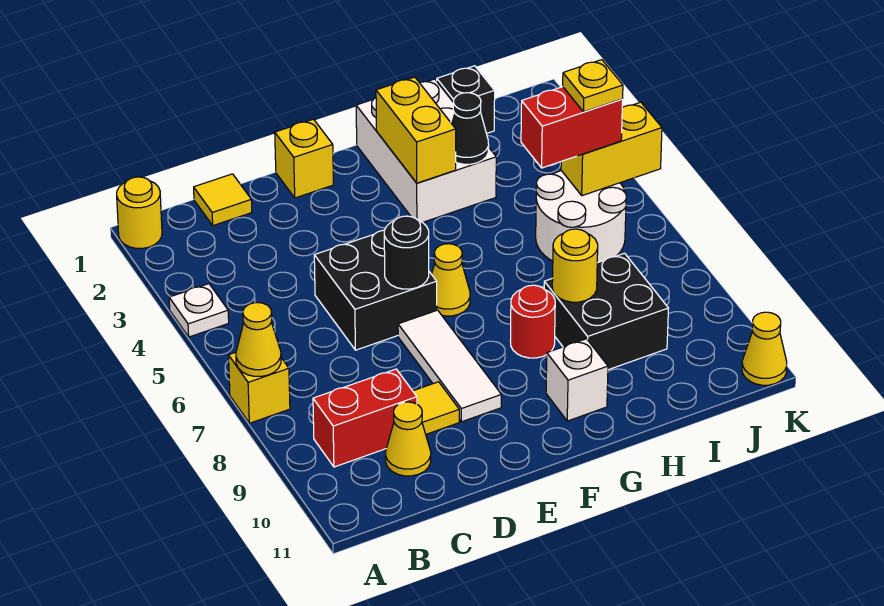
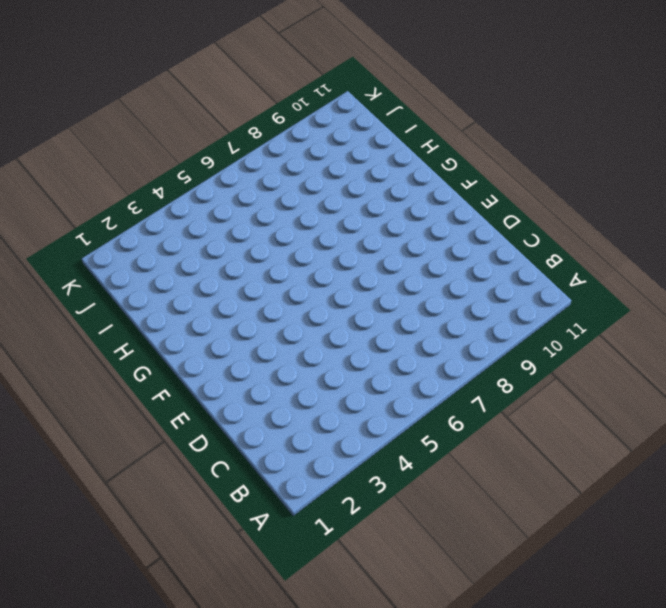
none -> yellow 1x1 round brick [117,177,162,248]
none -> white 1x1 plate [169,284,229,337]
none -> yellow 1x1 brick [229,352,290,423]

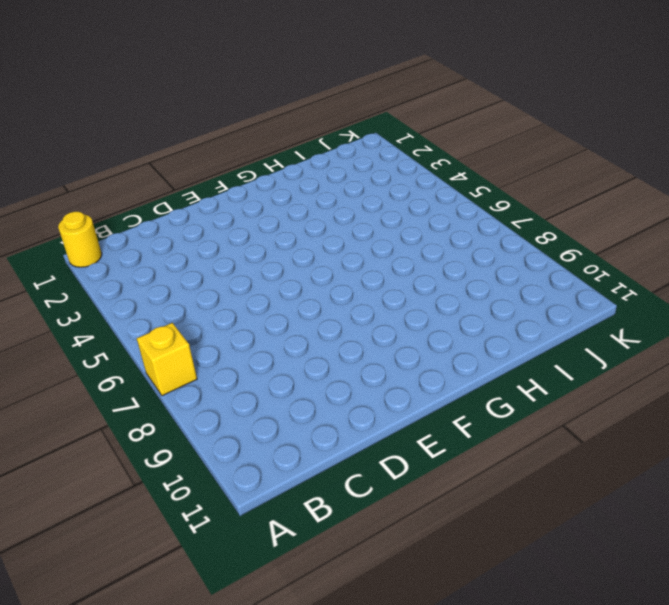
none -> white 1x1 plate [169,284,229,337]
none -> red 1x2 brick [313,369,417,467]
none -> yellow 1x1 tile [194,174,252,226]

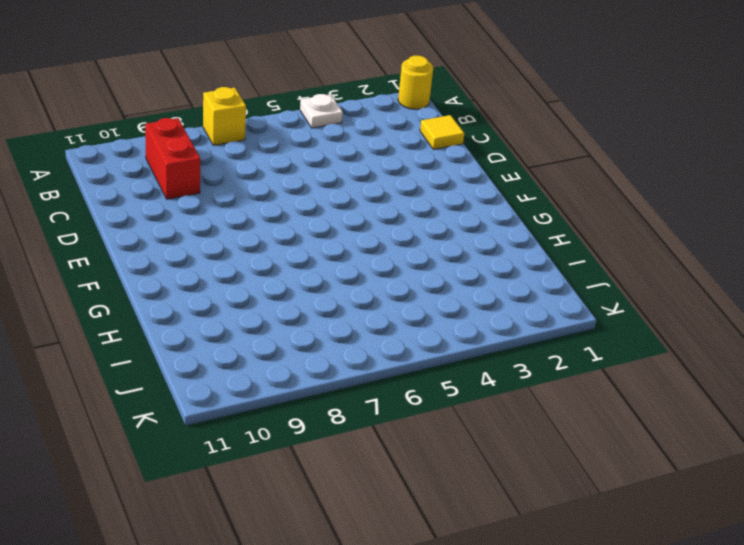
none -> yellow 1x1 cone [386,402,431,476]
none -> black 2x2 brick [314,230,437,350]
none -> yellow 1x1 tile [413,382,459,434]

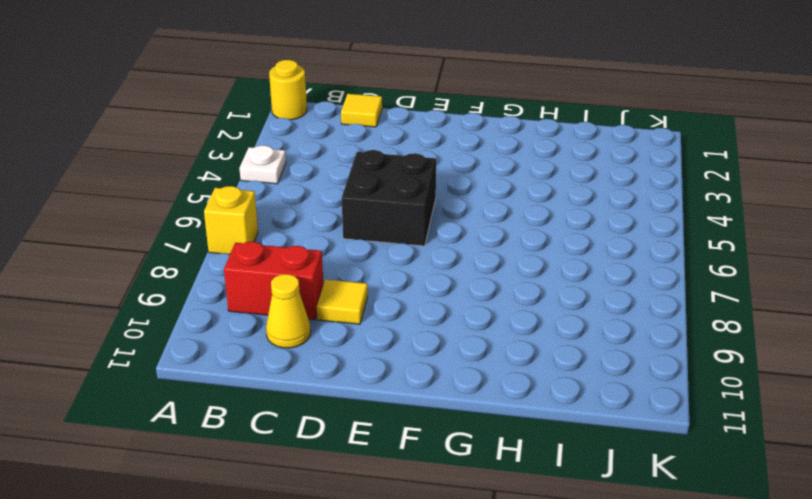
none -> yellow 1x1 brick [275,119,333,198]
none -> white 1x3 tile [398,310,501,422]
none -> yellow 1x1 cone [432,244,470,316]

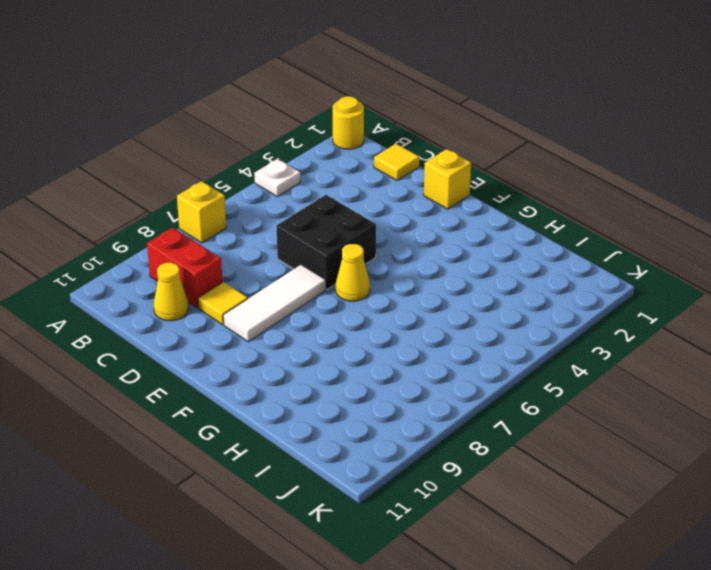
none -> white 2x3 brick [356,79,496,223]
none -> red 1x1 round brick [510,285,555,358]
none -> white 1x1 brick [546,339,608,421]

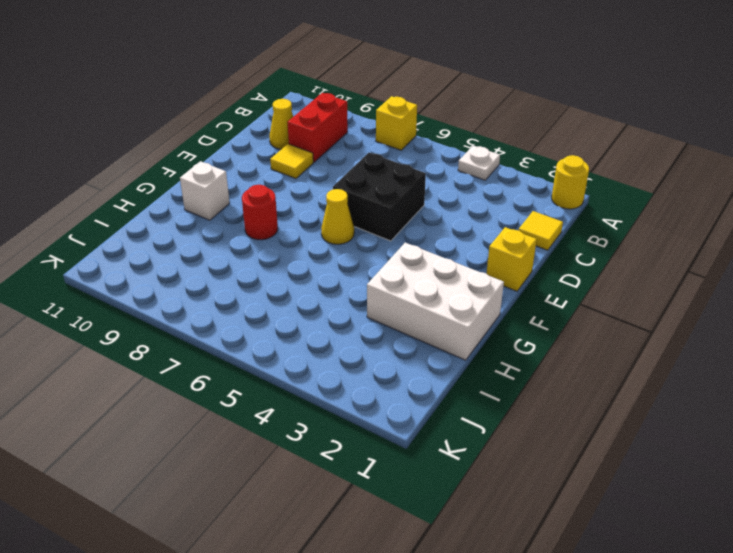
none -> white 1x3 tile [398,310,501,422]
none -> black 2x2 brick [544,253,668,370]
none -> black 1x1 brick [437,66,495,134]

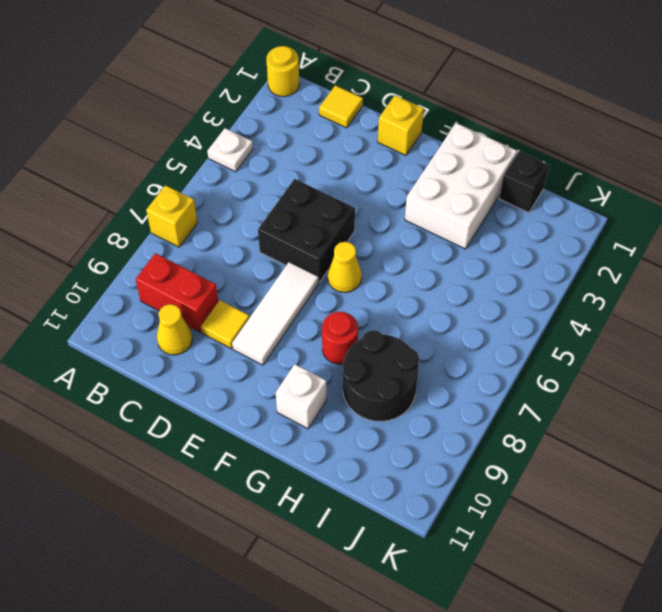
black 2x2 round brick [343,330,419,421] -> black 2x2 brick [544,253,668,370]
none -> white 2x2 round brick [536,171,626,263]
none -> yellow 1x1 cone [742,312,787,385]
none -> yellow 1x1 cone [236,303,281,376]

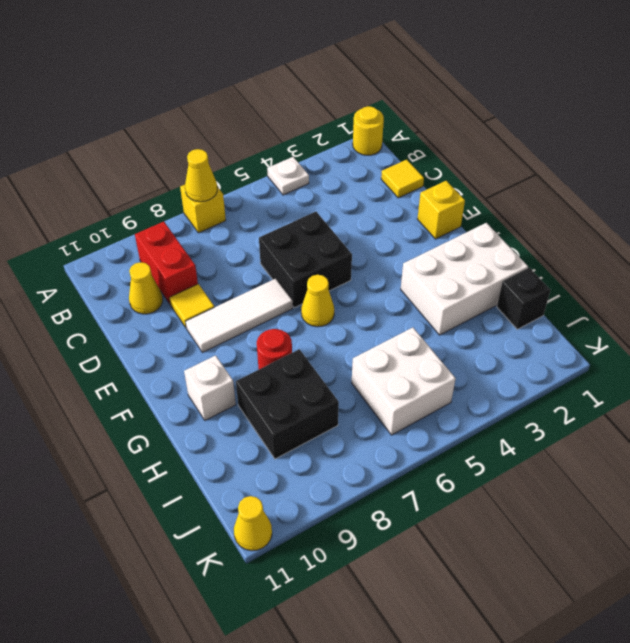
white 2x2 brick [352,328,456,435] -> white 2x2 round brick [536,171,626,263]
none -> black 1x1 round brick [384,216,429,289]
none -> yellow 1x2 brick [376,77,456,183]
none -> black 1x1 cone [451,93,489,164]

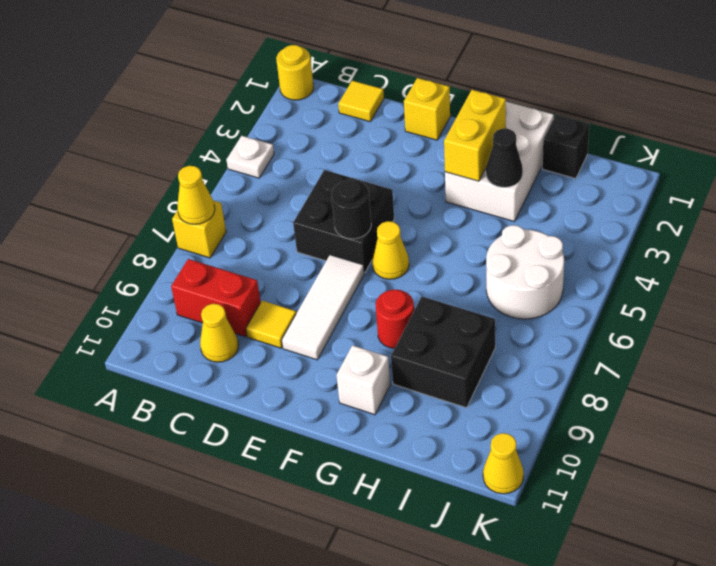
none -> yellow 1x1 round brick [552,229,598,302]
none -> yellow 1x2 brick [561,102,662,196]
none -> red 1x2 brick [521,87,623,168]

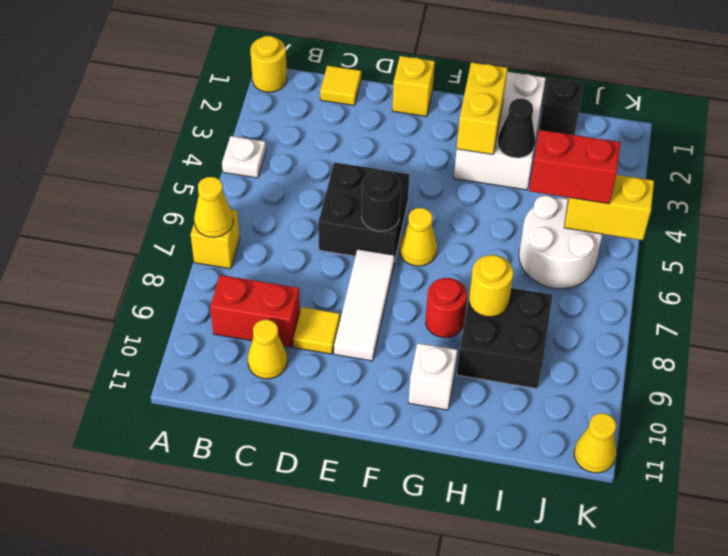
none -> yellow 1x1 plate [563,60,623,112]

